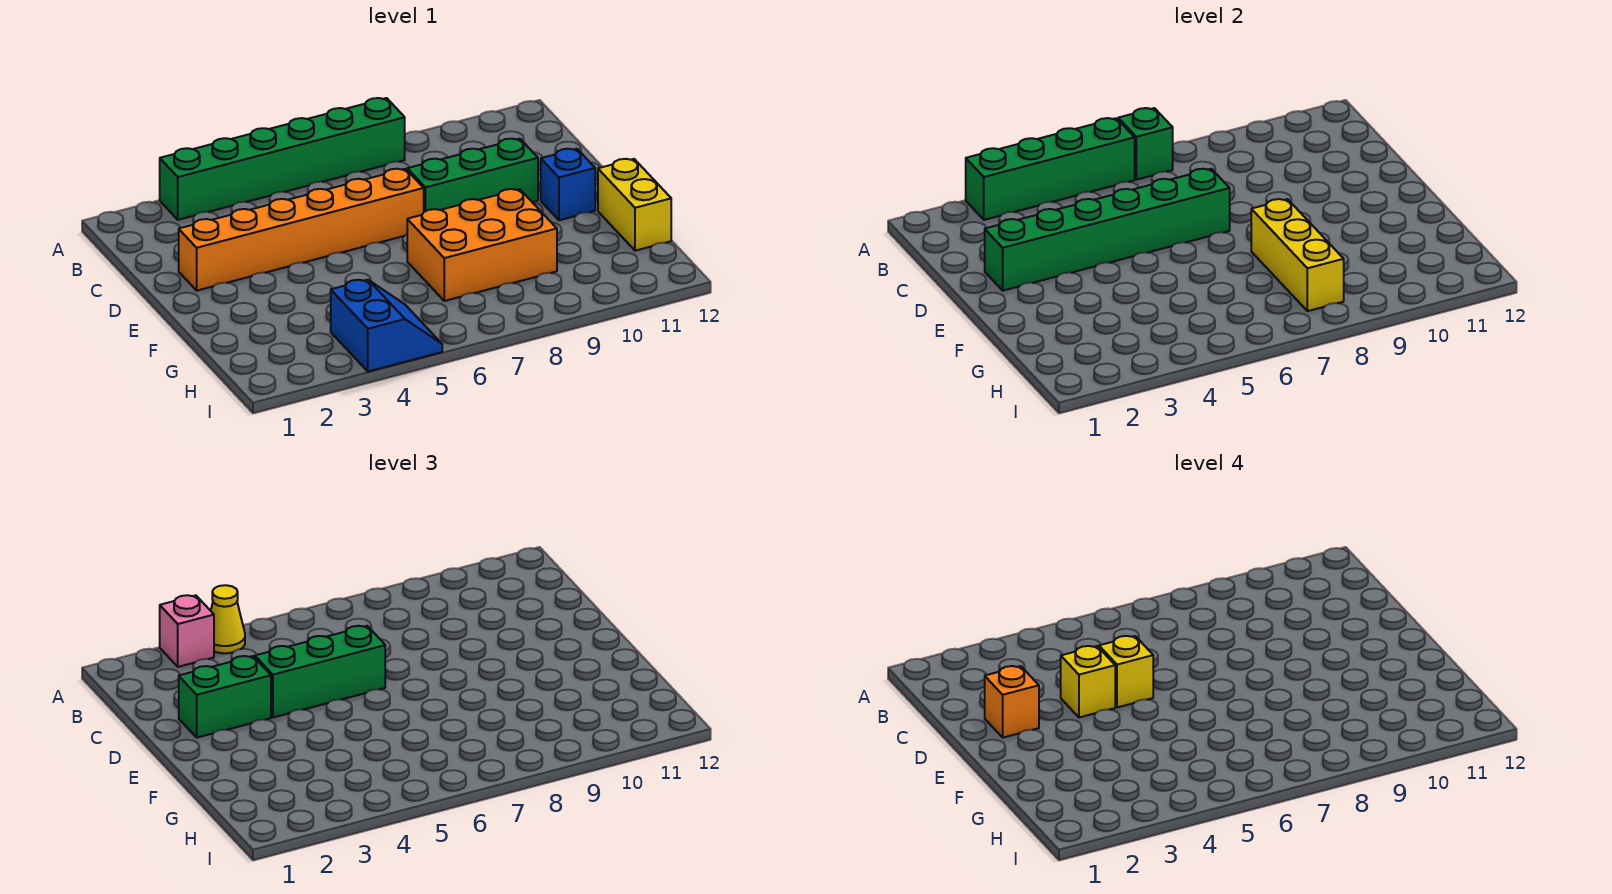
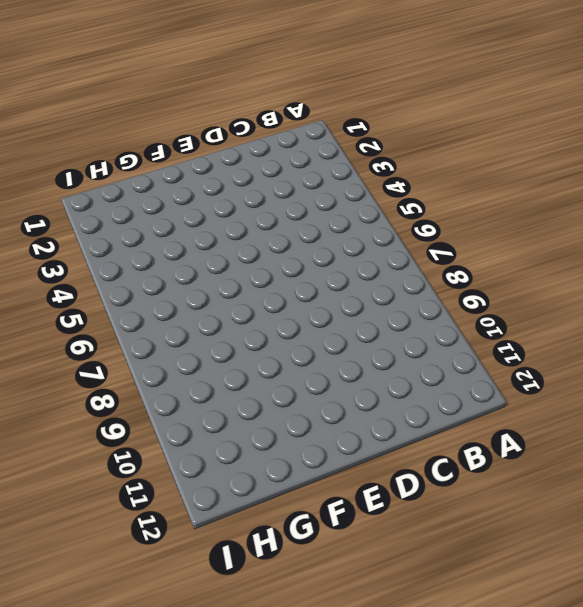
none -> green 1x6 brick [160,98,405,220]
none -> orange 1x6 brick [179,169,424,291]
none -> green 1x3 brick [407,139,538,212]

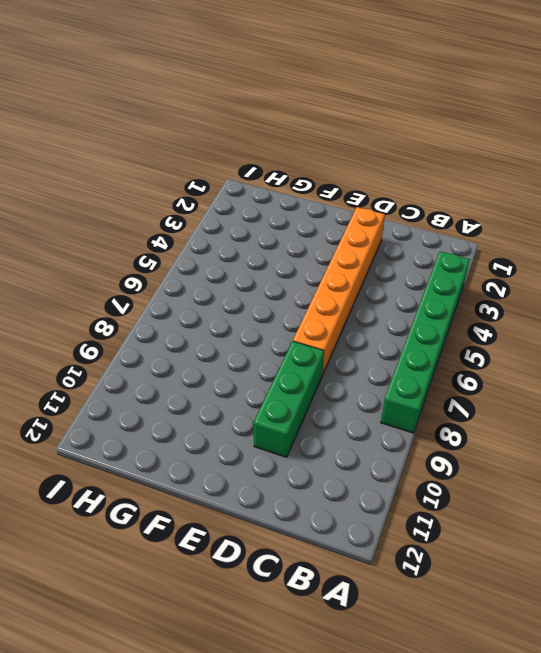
none -> blue 1x1 brick [541,149,595,220]
none -> orange 2x3 brick [407,189,557,301]
none -> yellow 1x2 brick [598,159,671,251]

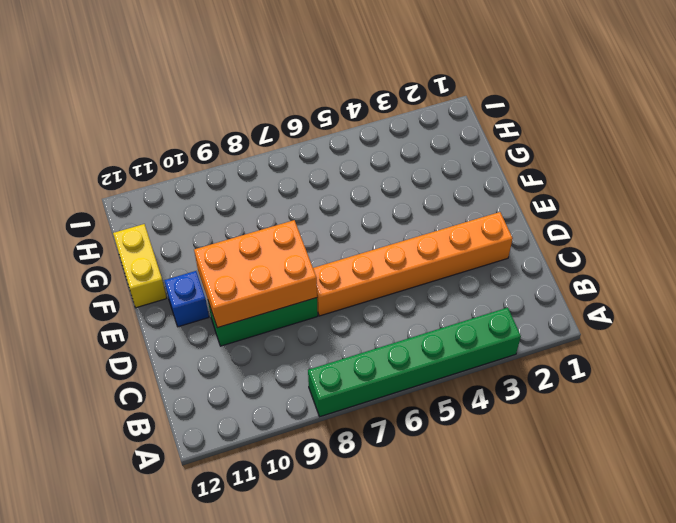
orange 2x3 brick [194,220,317,328] -> orange 2x3 brick moved to [407,189,557,301]
none -> blue 2x2 slope [331,280,442,372]
none -> green 1x4 brick [966,118,1135,220]
none -> green 1x1 brick [1118,108,1173,180]

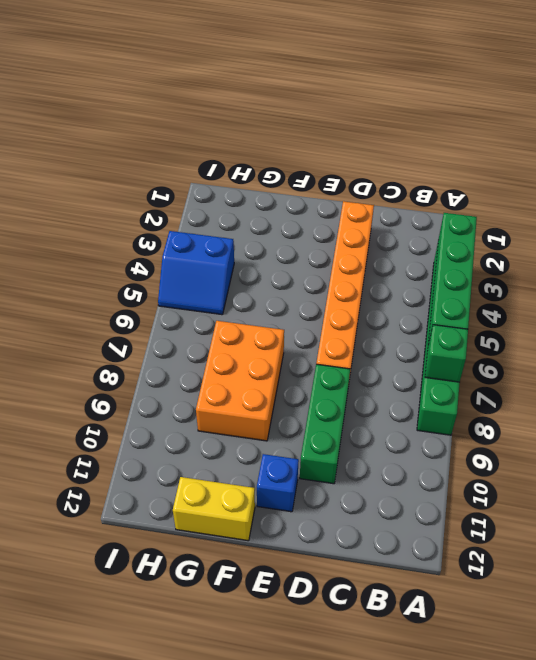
none -> green 1x6 brick [985,169,1230,291]
none -> yellow 1x3 brick [1251,199,1344,311]
none -> pink 1x1 brick [160,595,214,667]

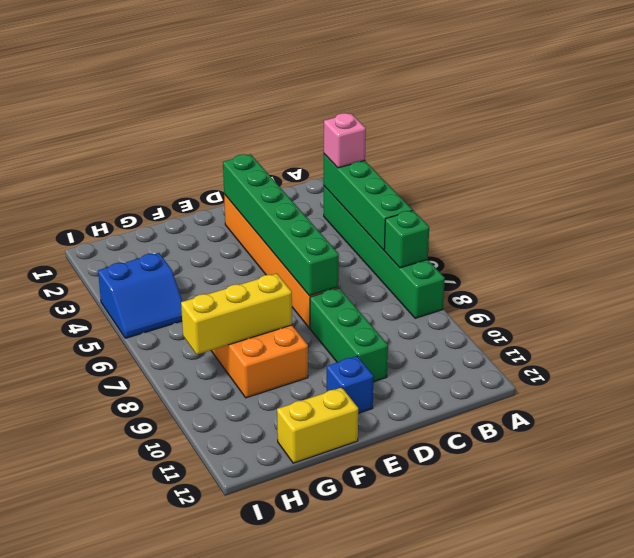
none -> yellow 1x1 cone [211,585,245,653]
none -> green 1x2 brick [179,656,271,738]
none -> green 1x3 brick [255,626,385,717]

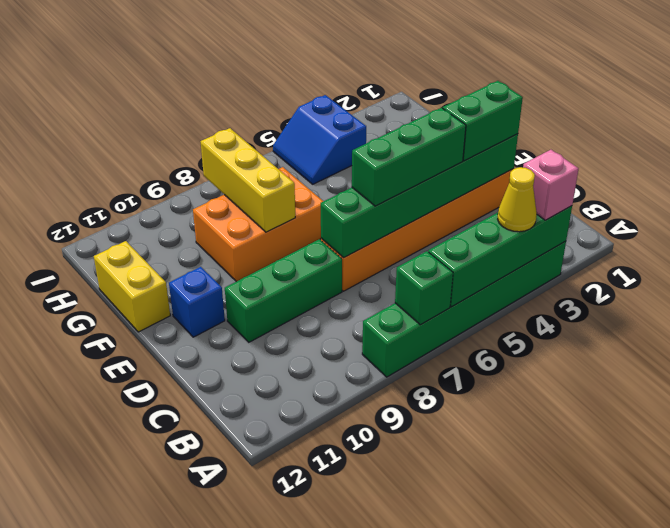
none -> orange 1x1 brick [985,666,1039,738]
none -> yellow 1x1 brick [1061,646,1115,717]
none -> yellow 1x1 brick [1099,636,1153,707]

